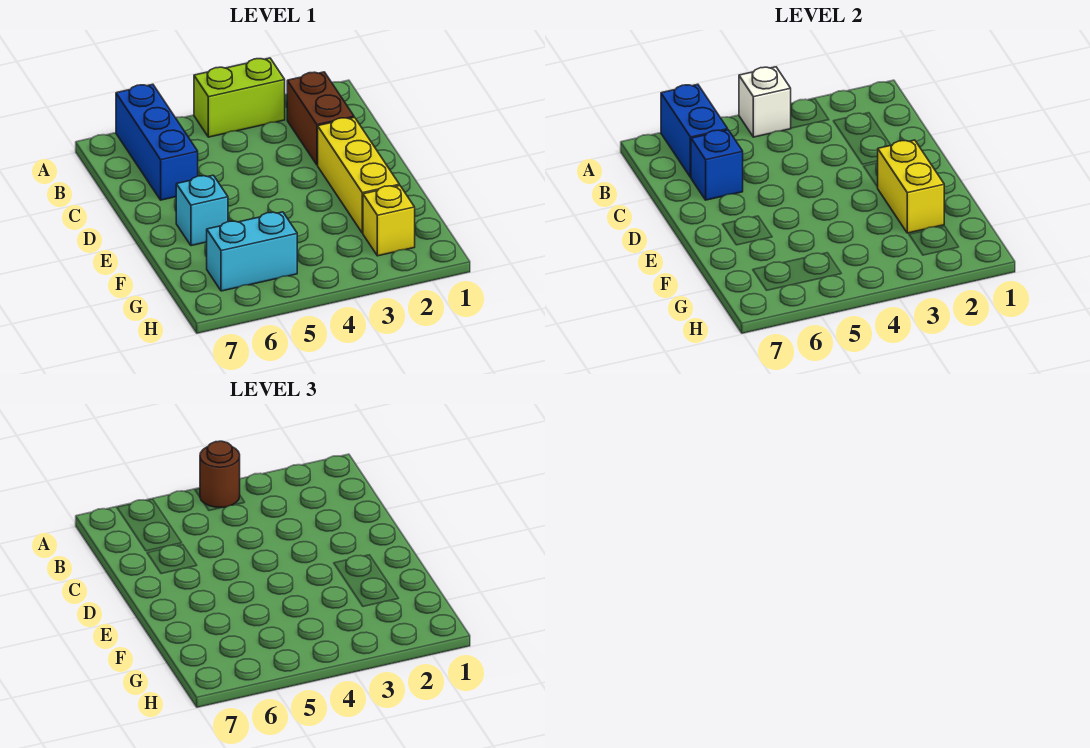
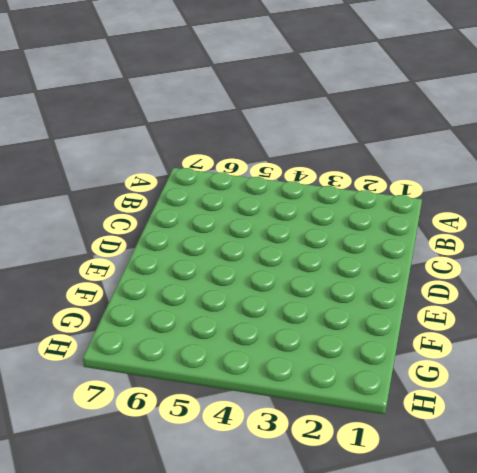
none -> lime 1x2 brick [194,58,285,137]
none -> blue 1x3 brick [116,84,198,200]
none -> brown 1x2 brick [287,72,354,165]

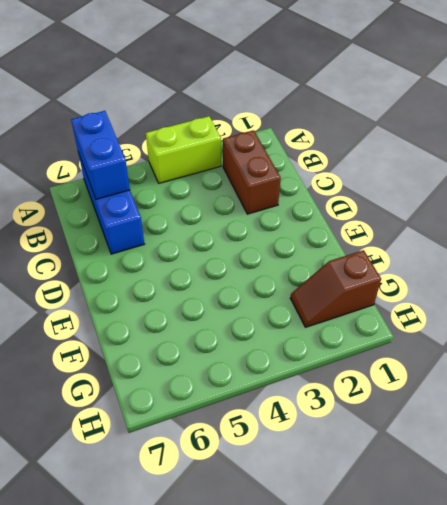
brown 1x2 slope [290,250,381,327] -> yellow 1x1 brick [363,186,415,256]
none -> yellow 1x3 brick [318,117,399,233]
none -> cyan 1x1 brick [176,175,228,246]
none -> cyan 1x2 brick [207,212,297,291]

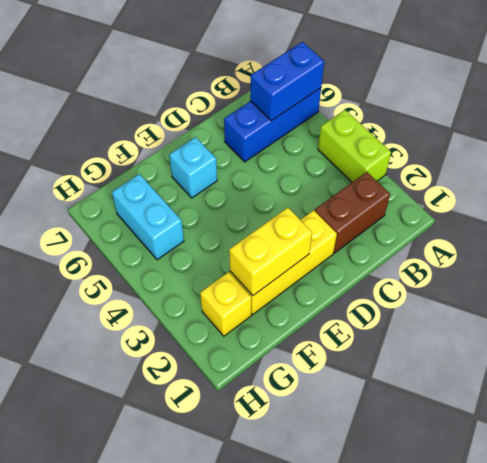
none -> white 1x1 brick [739,67,791,137]
none -> blue 1x1 brick [691,130,743,200]
none -> brown 1x1 round brick [200,441,240,508]

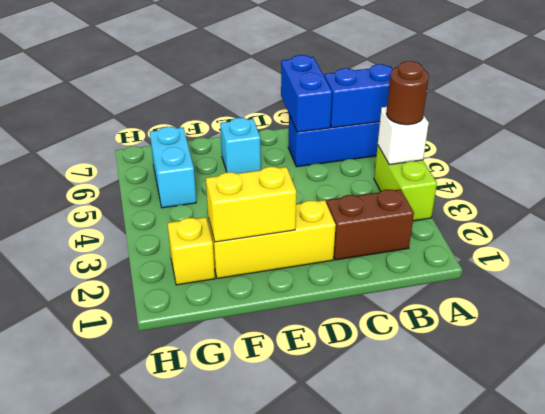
blue 1x2 brick [281,55,332,132] -> blue 1x1 brick [691,130,743,200]

